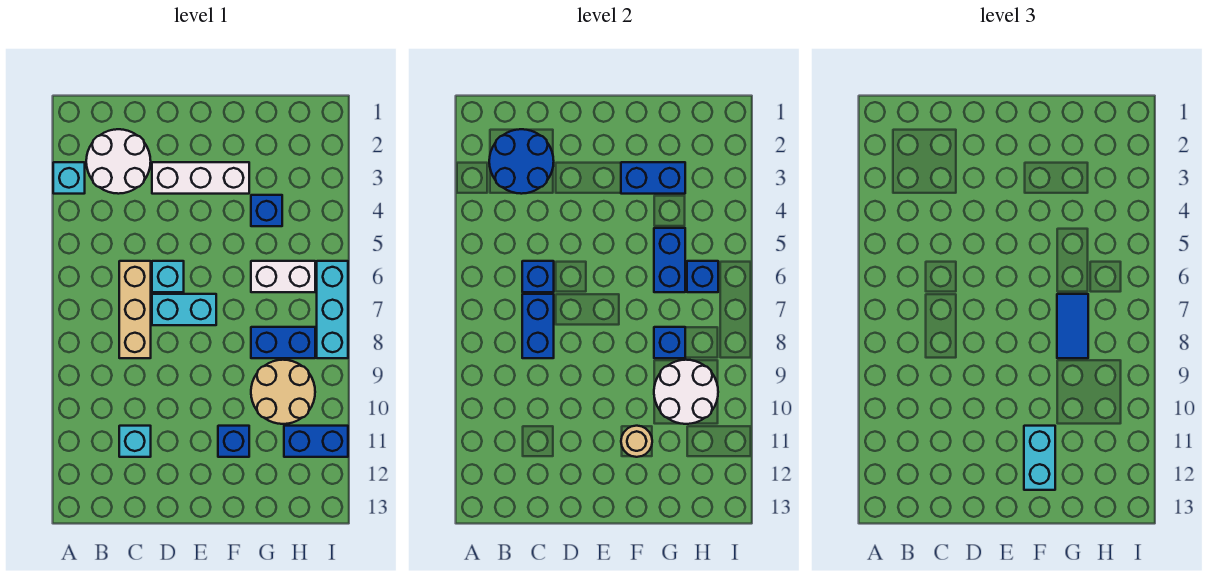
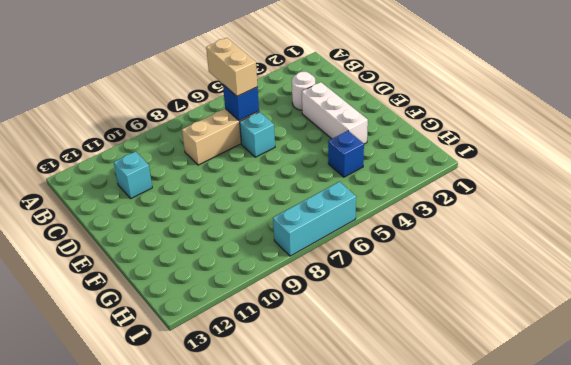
tan 1x2 brick [206,38,257,96] -> none
white 1x1 round brick [292,72,315,110] -> white 2x2 round brick [86,129,151,194]
none -> cyan 1x1 brick [53,162,85,194]
none -> cyan 1x2 brick [152,294,216,325]
none -> blue 1x1 brick [218,426,249,457]

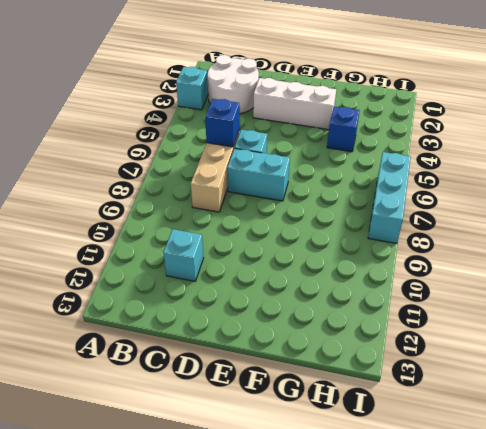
none -> blue 1x1 brick [218,426,249,457]
none -> white 1x2 brick [251,261,315,292]
none -> blue 1x2 brick [251,327,315,358]

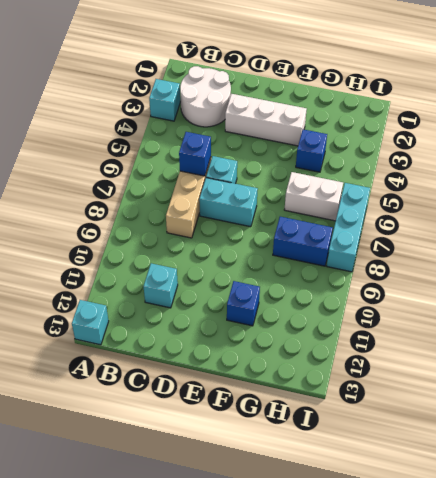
cyan 1x1 brick [72,300,109,345] -> none
none -> tan 2x2 round brick [251,360,315,424]
none -> blue 1x2 brick [284,426,348,457]
none -> blue 2x2 round brick [489,129,554,194]

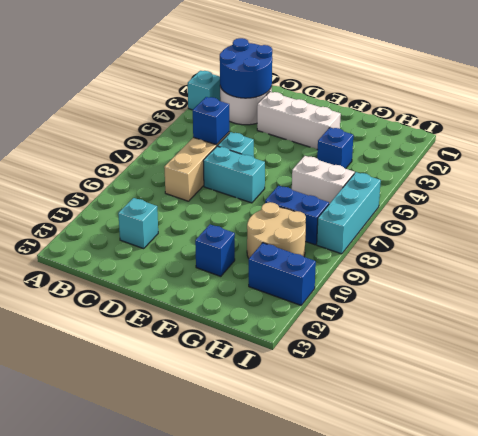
none -> blue 1x2 brick [522,294,554,358]
none -> blue 1x2 brick [621,162,685,194]
none -> tan 1x1 round brick [621,426,652,457]

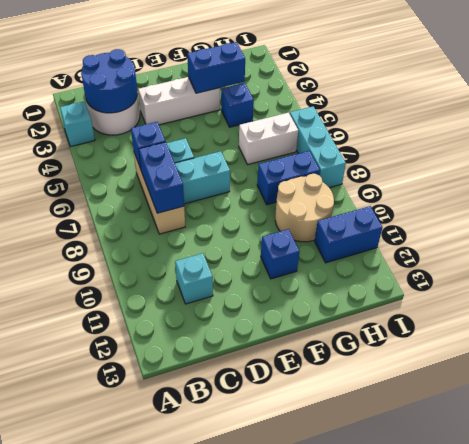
none -> tan 1x1 round brick [621,426,652,457]
none -> blue 1x2 brick [654,228,685,292]
none -> blue 1x1 brick [654,327,685,358]

